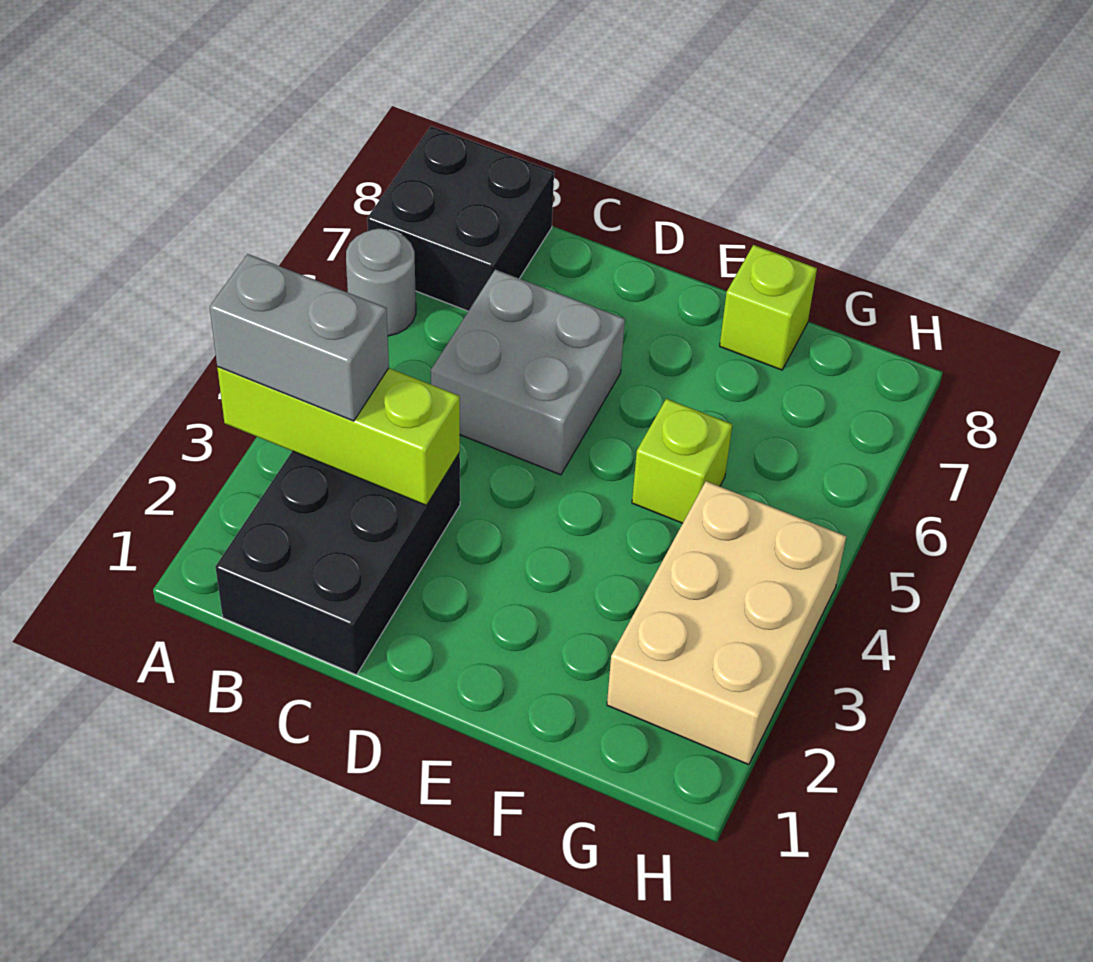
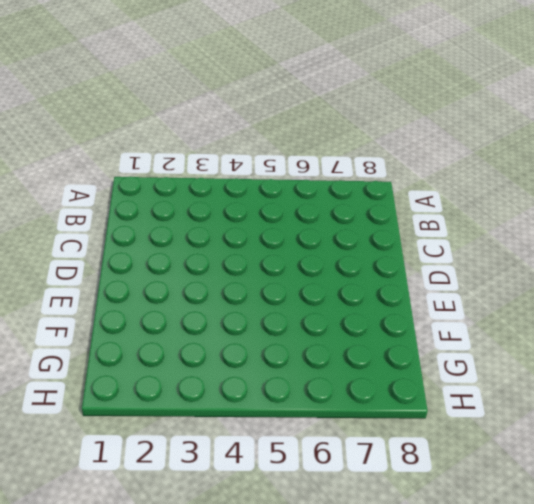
none -> grey 1x1 round brick [346,229,416,336]
none -> black 2x2 brick [367,126,554,311]

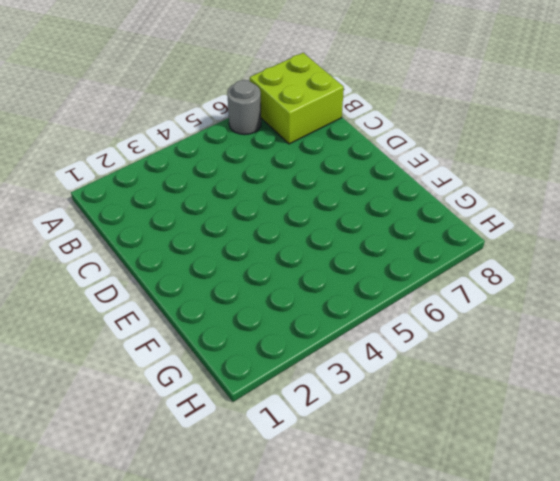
lime 2x2 brick [250,53,344,144] -> black 2x2 brick [367,126,554,311]
none -> black 2x3 brick [215,451,460,675]
none -> grey 2x2 brick [431,269,625,475]

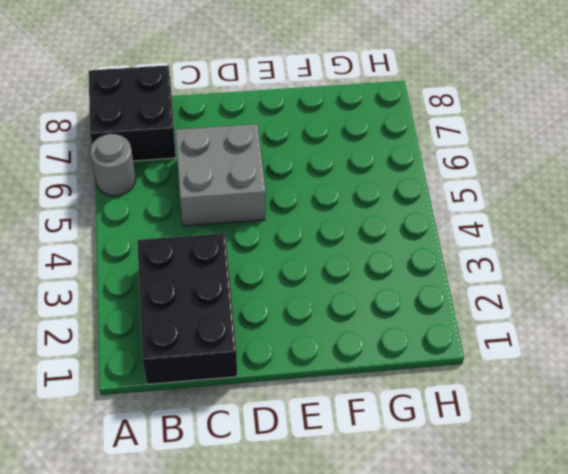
none -> lime 1x1 brick [632,399,732,523]
none -> lime 1x1 brick [720,245,817,370]

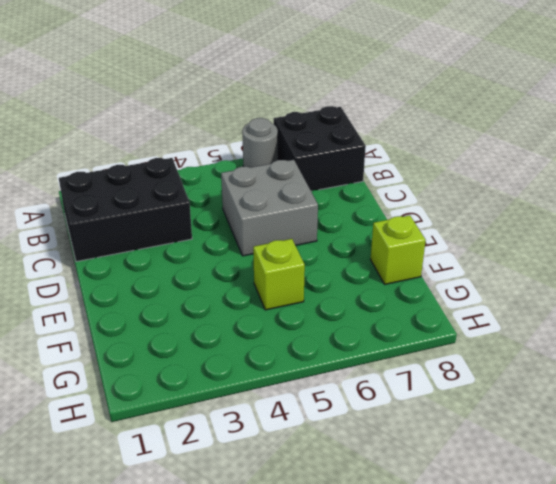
none -> tan 2x3 brick [607,481,846,765]
none -> lime 1x3 brick [217,367,460,505]

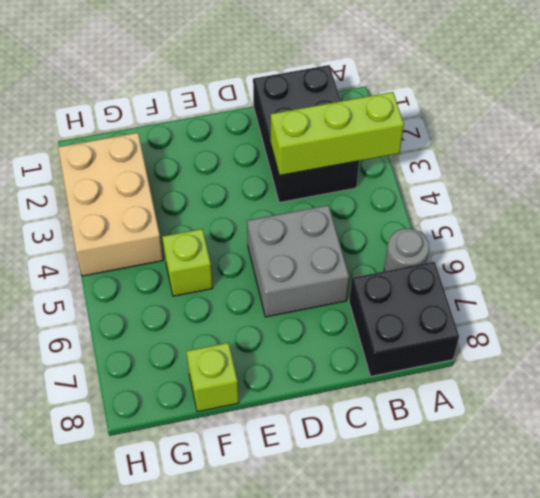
none -> grey 1x2 brick [210,254,389,421]

